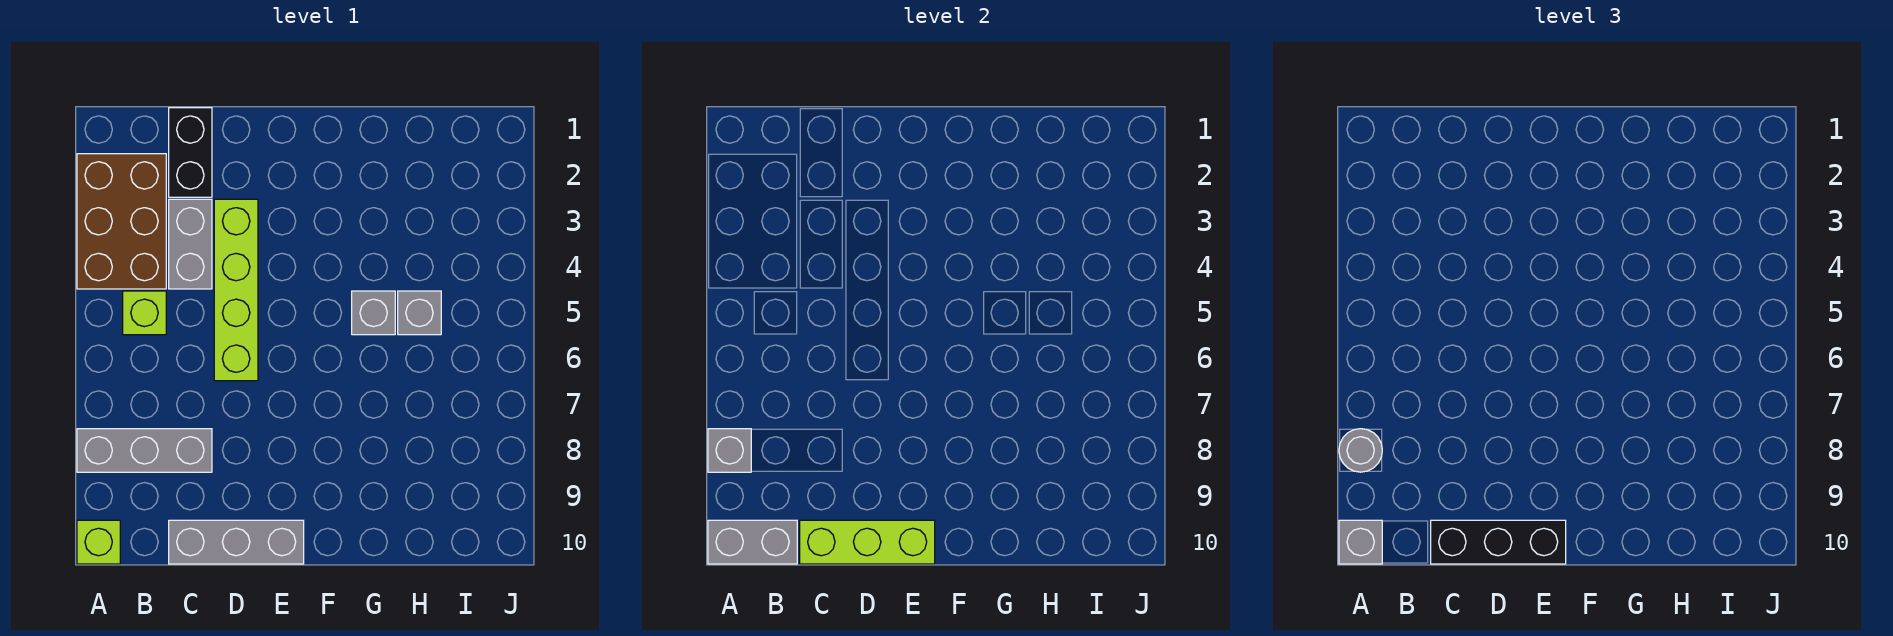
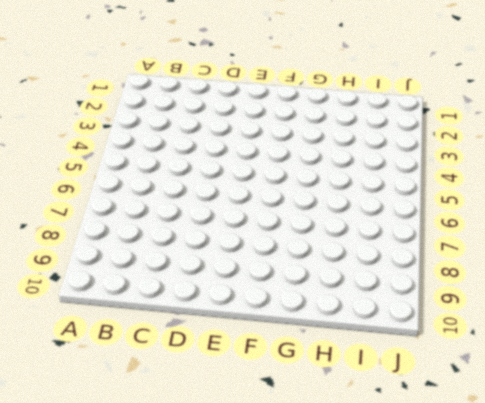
none -> brown 2x3 brick [77,154,166,289]
none -> grey 1x3 brick [77,429,212,472]
none -> lime 1x1 brick [77,520,120,564]

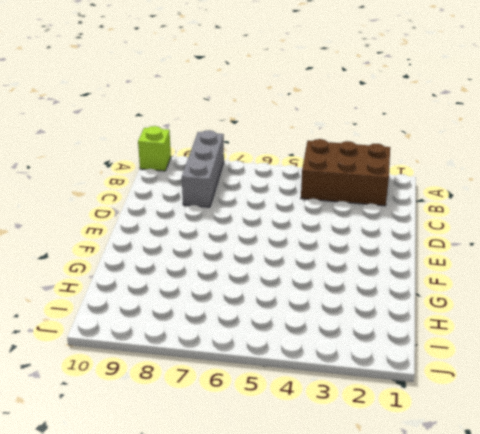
none -> lime 1x1 brick [123,291,166,335]
none -> black 1x2 brick [169,108,212,197]
none -> grey 1x2 brick [169,199,212,289]

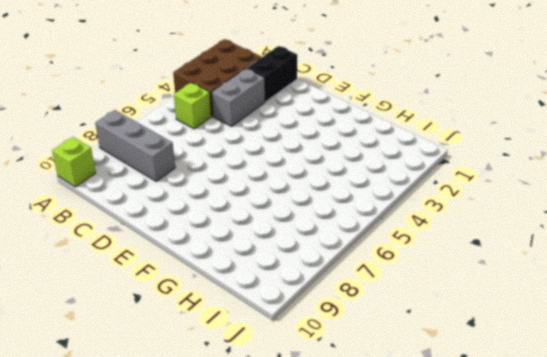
none -> grey 1x3 brick [169,520,304,564]
none -> lime 1x4 brick [214,199,258,381]
none -> grey 1x1 brick [352,291,395,335]

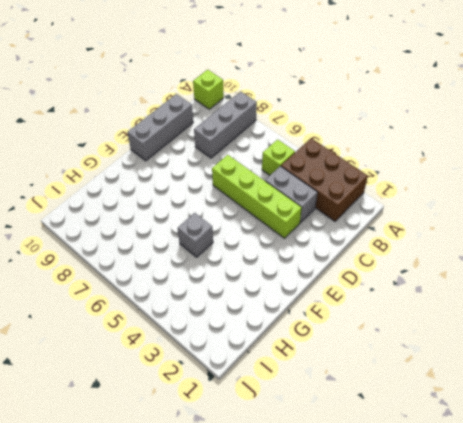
none -> black 1x2 brick [169,108,212,197]
none -> grey 1x1 brick [398,291,441,335]
none -> grey 1x1 brick [708,429,751,472]

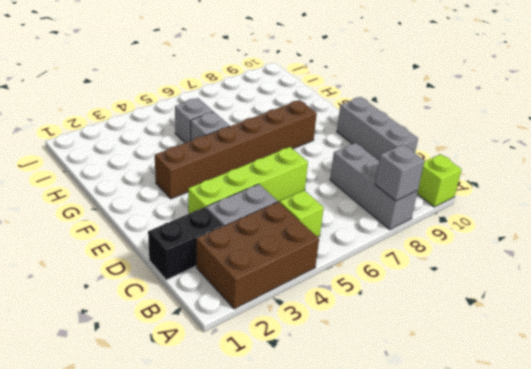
brown 1x6 brick [155,100,317,199] -> none
none -> grey 1x2 brick [708,520,797,564]
none -> lime 1x3 brick [800,520,935,564]
none -> grey 1x1 round brick [1339,429,1382,472]

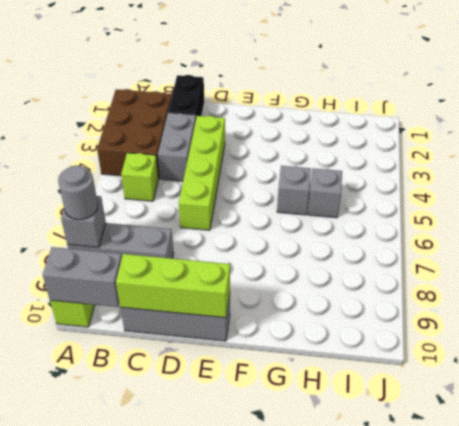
none -> grey 1x1 brick [1339,520,1382,564]
none -> black 1x3 brick [1431,520,1566,564]

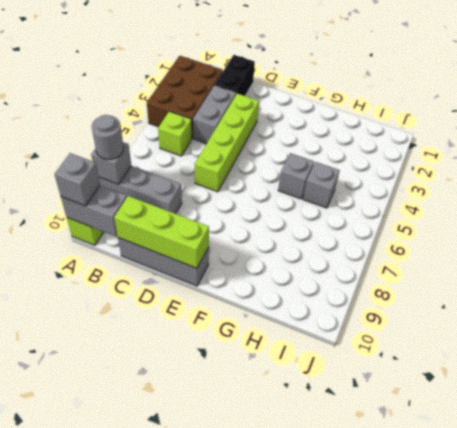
none -> black 1x3 brick [1431,520,1566,564]

